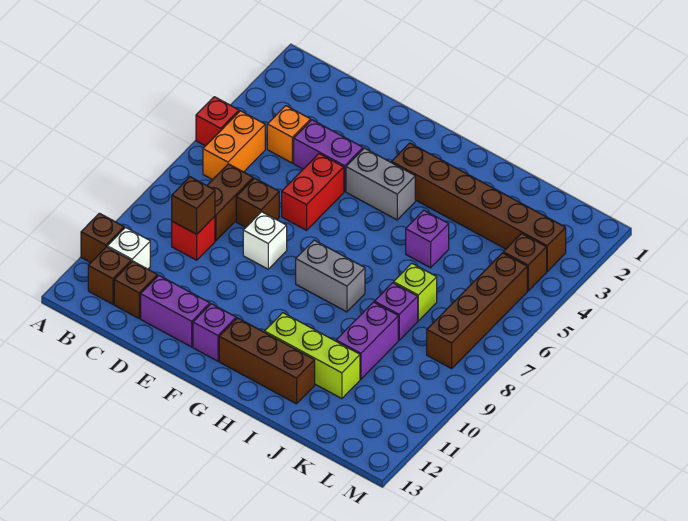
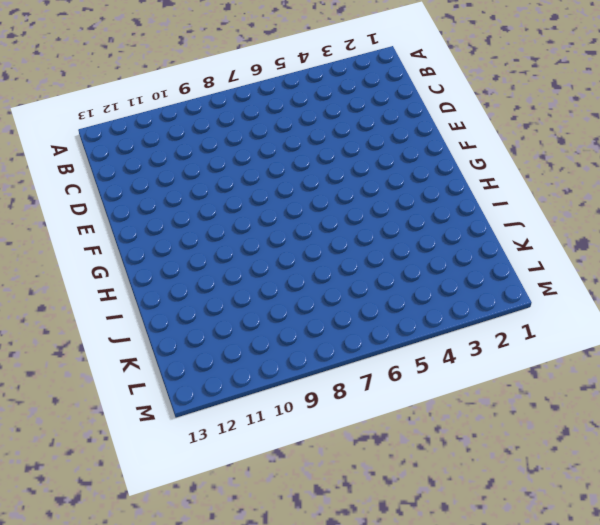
none -> red 1x1 brick [196,97,239,146]
none -> brown 1x1 brick [81,213,124,263]
none -> orange 1x2 brick [203,111,265,180]

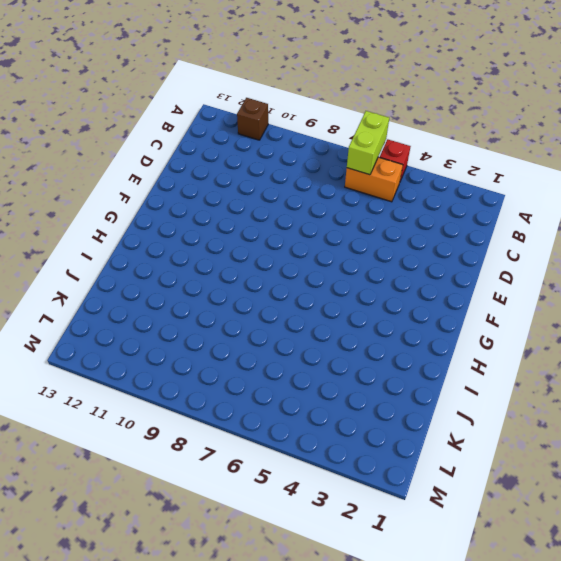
lime 1x2 brick [347,111,389,175] -> none
none -> white 1x1 brick [107,228,150,269]
none -> brown 1x1 brick [88,247,131,304]
none -> orange 1x1 brick [267,106,311,163]

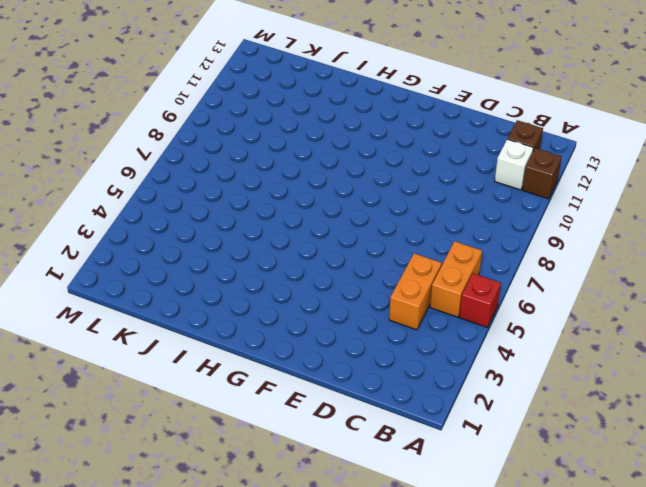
orange 1x2 brick [389,253,442,330] -> orange 1x1 brick [267,106,311,163]
none -> brown 1x2 brick [207,164,253,241]
none -> red 1x1 brick [172,216,215,260]
none -> brown 1x1 brick [114,261,158,318]

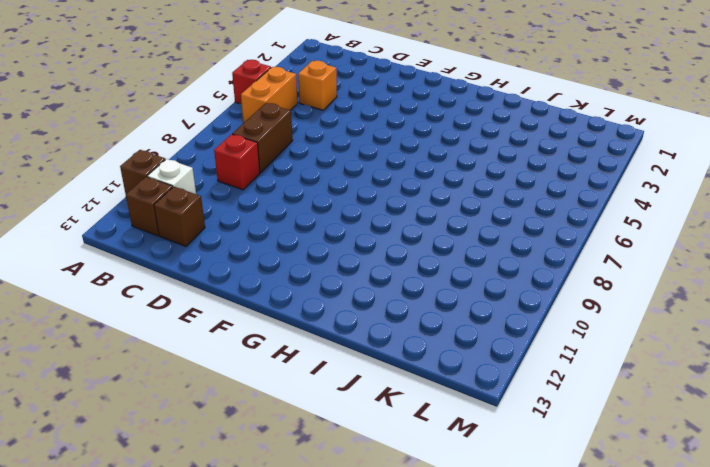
none -> purple 1x2 brick [294,120,363,192]
none -> brown 1x1 brick [236,178,279,227]
none -> purple 1x2 brick [141,275,210,347]

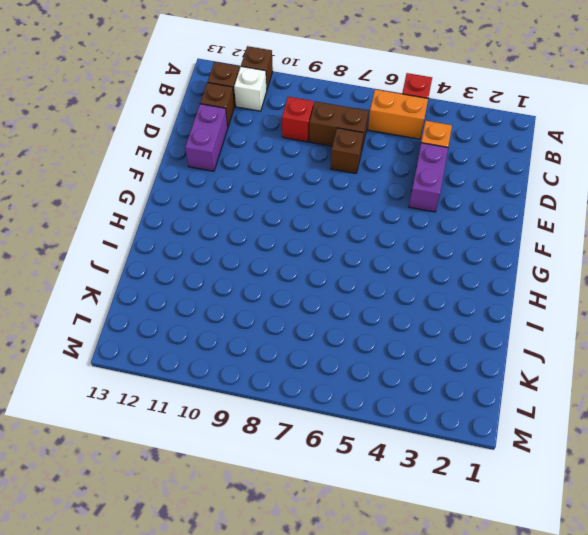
none -> red 1x2 brick [282,154,344,230]
none -> white 1x1 brick [243,212,287,269]
none -> grey 1x2 brick [346,148,415,220]

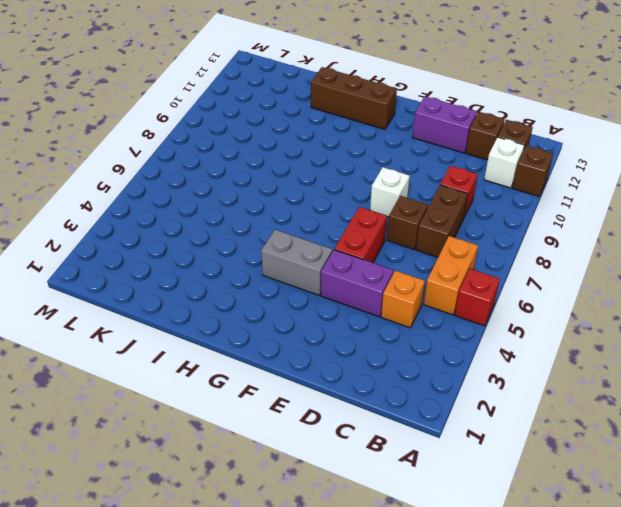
none -> purple 1x1 brick [193,304,236,361]
none -> brown 1x6 brick [391,143,566,271]
none -> grey 1x2 brick [296,240,365,312]

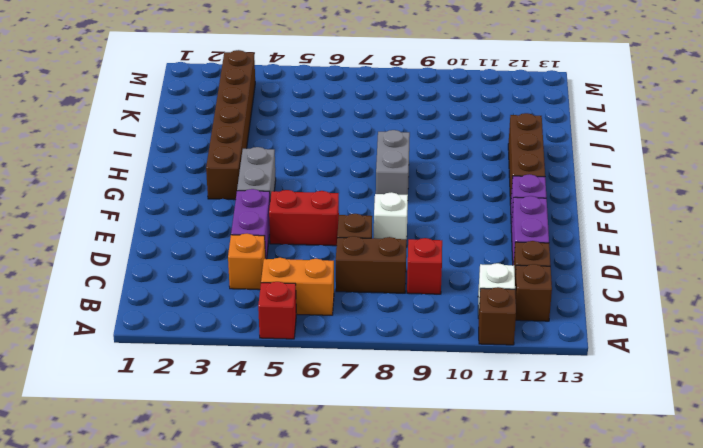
none -> lime 1x3 brick [265,313,360,399]
none -> purple 1x1 brick [406,210,449,268]
none -> lime 1x1 brick [394,263,437,321]

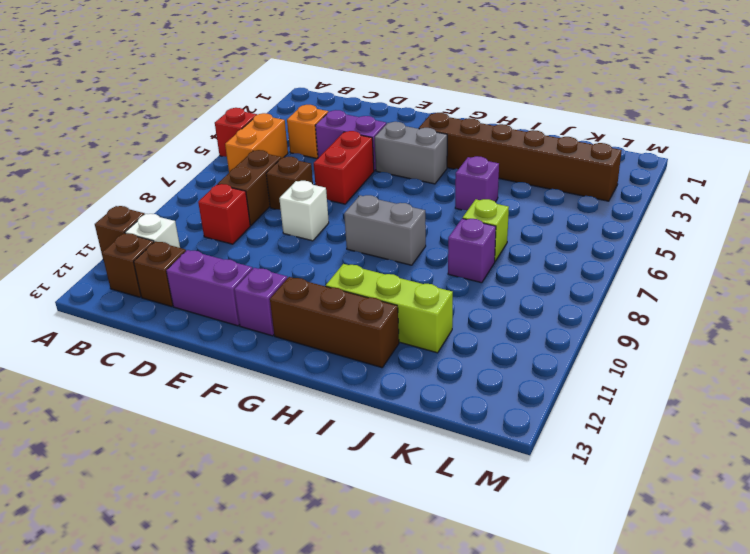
none -> purple 1x2 brick [336,302,398,379]
none -> brown 1x1 brick [503,233,547,291]
none -> brown 1x4 brick [427,253,527,369]

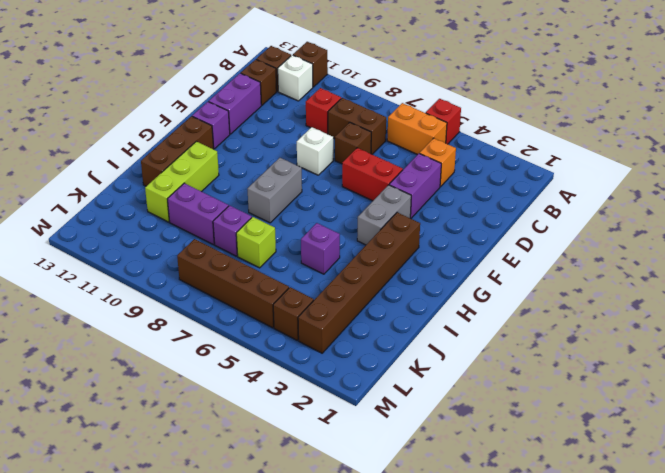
none -> brown 1x1 brick [172,177,215,234]

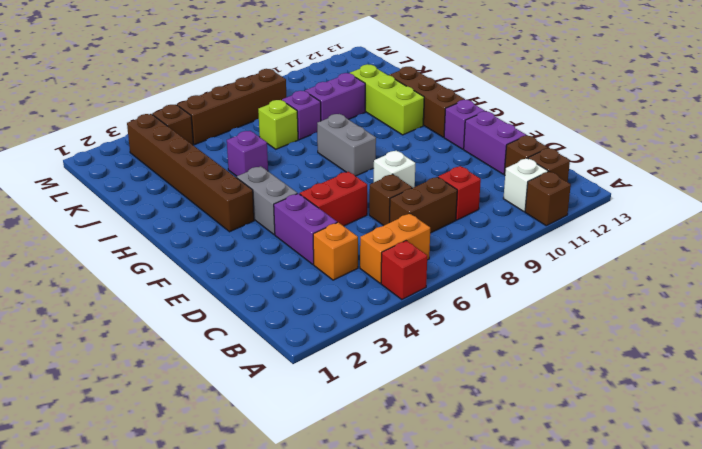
none -> brown 1x1 brick [172,177,215,234]

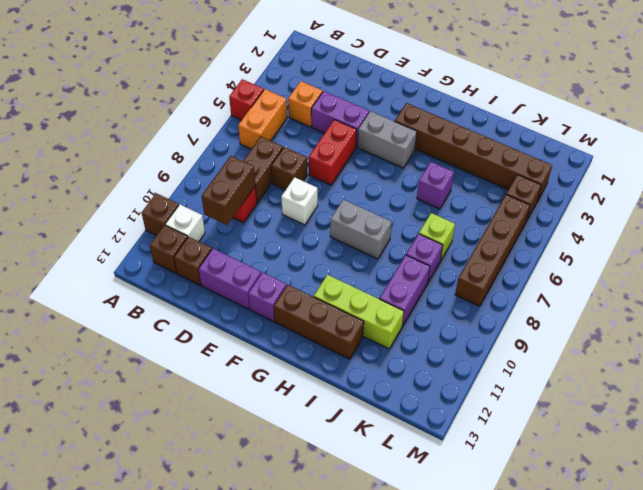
brown 1x2 brick [202,156,255,225] -> brown 1x1 brick [172,177,215,234]

